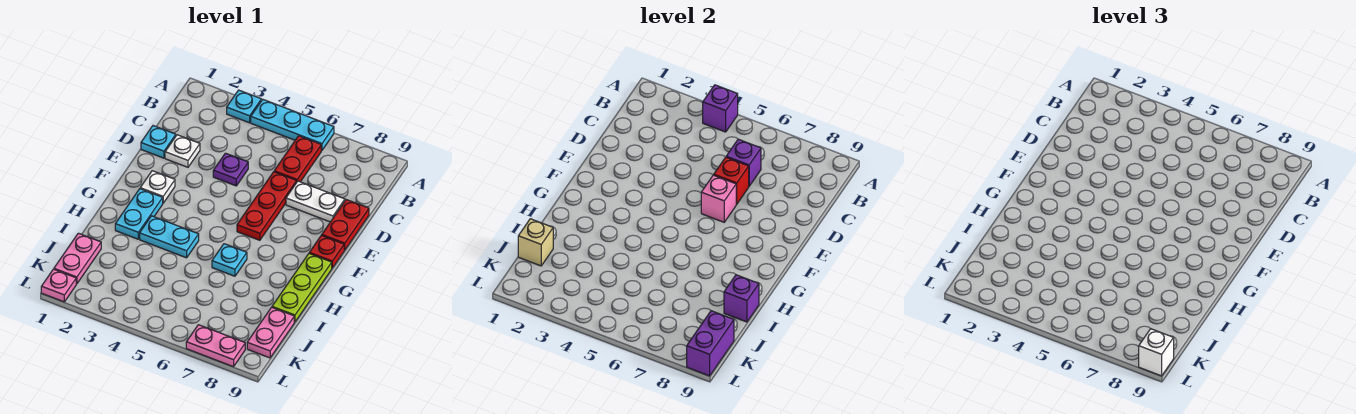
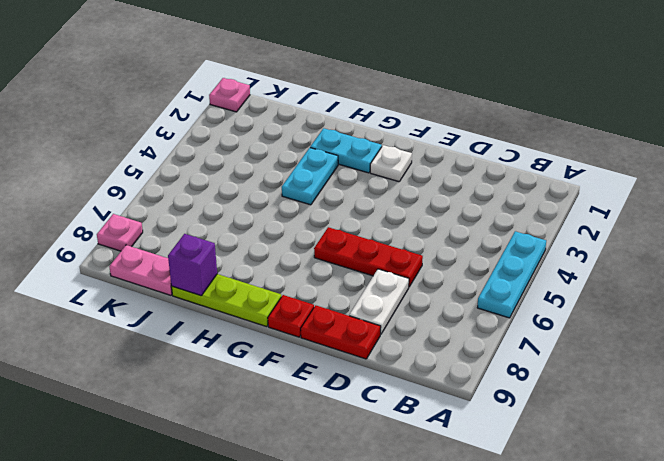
pink 1x1 plate [97,214,143,251] -> pink 1x2 plate [186,325,245,367]
none -> cyan 1x1 plate [227,90,261,123]
none -> red 1x2 plate [274,136,321,182]
none -> cyan 1x1 plate [141,126,176,158]

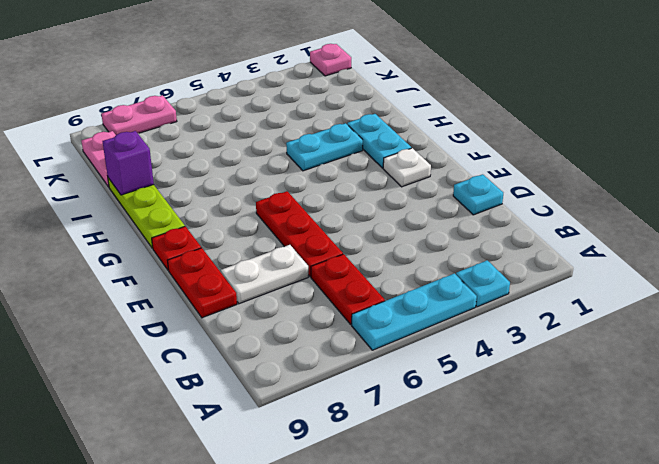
none -> white 1x1 plate [165,135,200,167]
none -> purple 1x1 plate [213,153,248,186]
none -> cyan 1x1 plate [212,244,247,276]

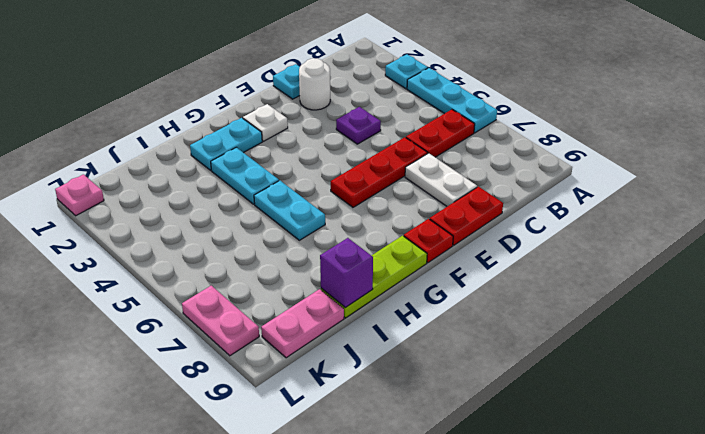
white 1x1 round brick [299,58,330,110] -> white 1x1 plate [165,135,200,167]
cyan 1x2 plate [254,181,325,240] -> cyan 1x1 plate [212,244,247,276]
none -> pink 1x2 plate [54,233,101,284]
none -> purple 1x1 brick [703,85,738,132]
none -> purple 1x1 brick [726,139,761,186]

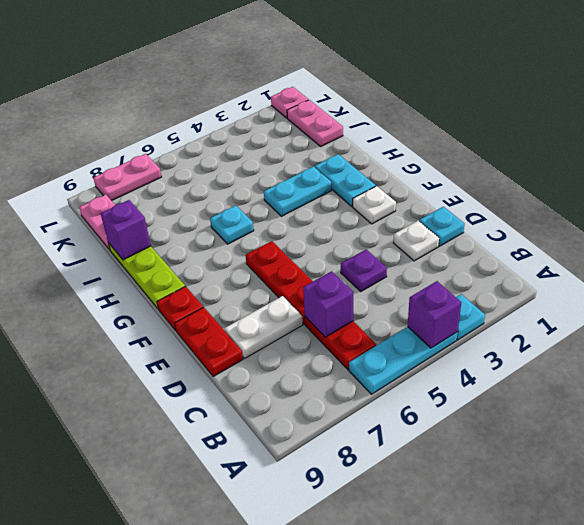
none -> red 1x1 brick [714,157,749,204]
none -> pink 1x1 brick [701,175,736,222]
none -> tan 1x1 brick [518,219,553,266]

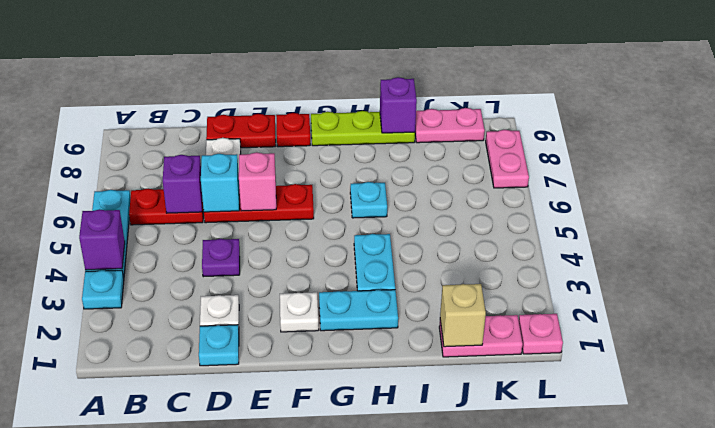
cyan 1x1 brick [201,154,239,212] -> red 1x1 brick [714,157,749,204]
none -> purple 1x2 brick [687,311,734,376]
none -> white 1x1 brick [1139,329,1174,376]

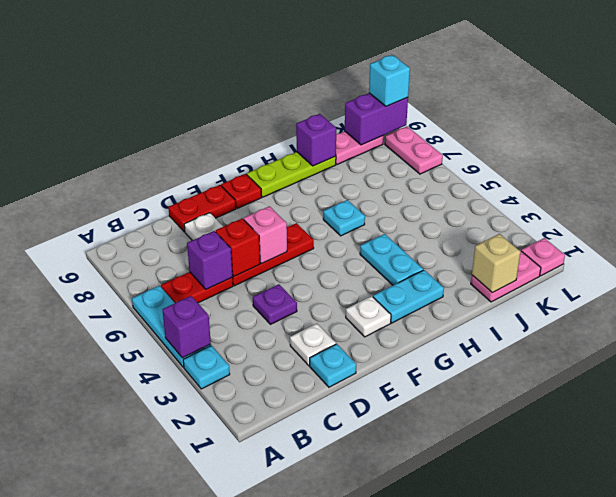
cyan 1x1 brick [369,55,410,106] -> white 1x1 brick [1139,329,1174,376]

